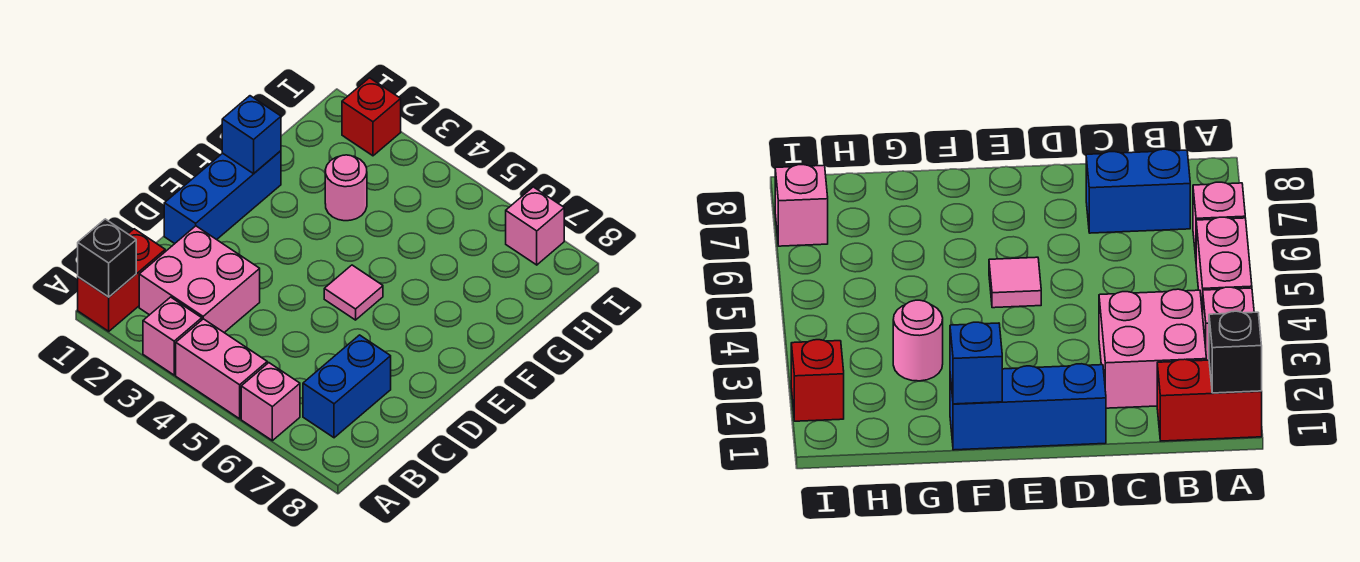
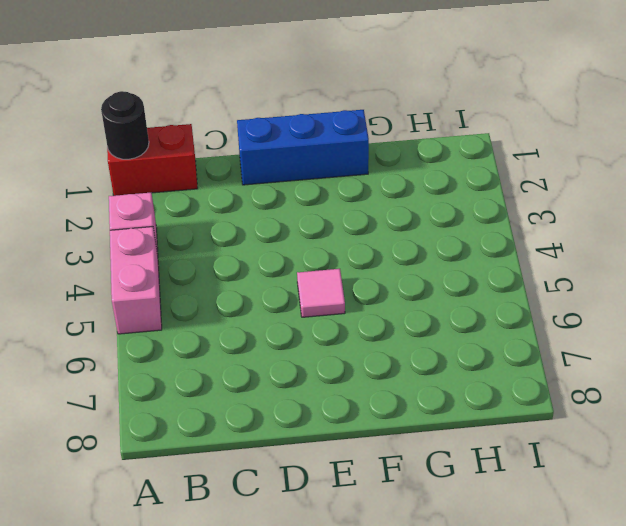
black 1x1 round brick [101,91,149,159] -> black 1x1 brick [78,219,136,297]
none -> pink 1x1 brick [241,363,300,441]
none -> pink 2x2 brick [139,226,260,333]
none -> blue 1x2 brick [303,335,391,438]

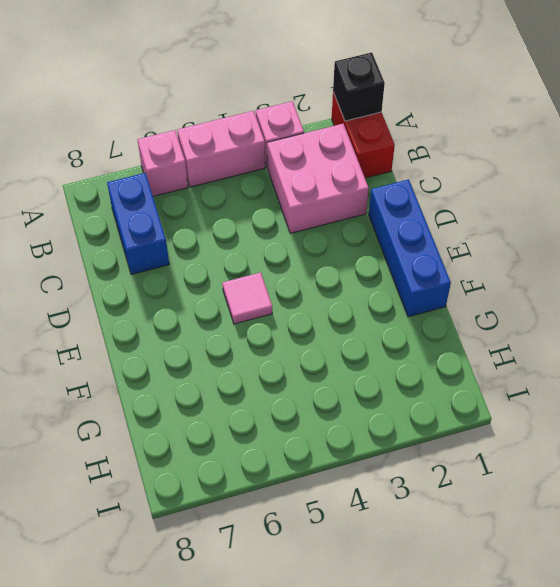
none -> pink 1x1 round brick [325,155,367,221]
none -> red 1x1 brick [342,78,401,156]
none -> pink 1x1 brick [506,187,564,265]

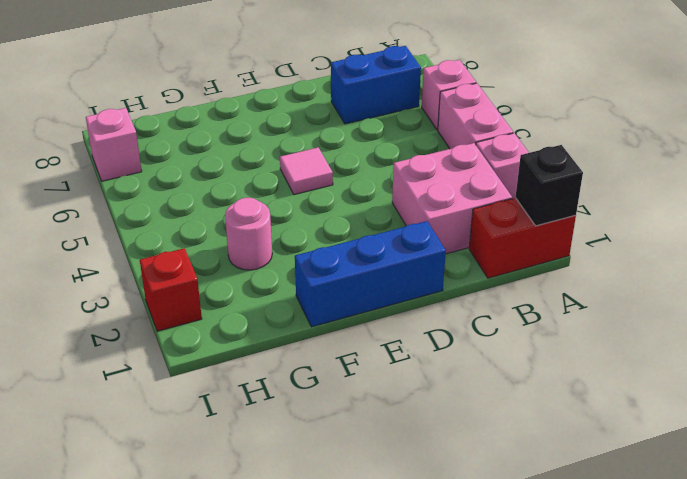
none -> blue 1x1 brick [222,96,281,174]

